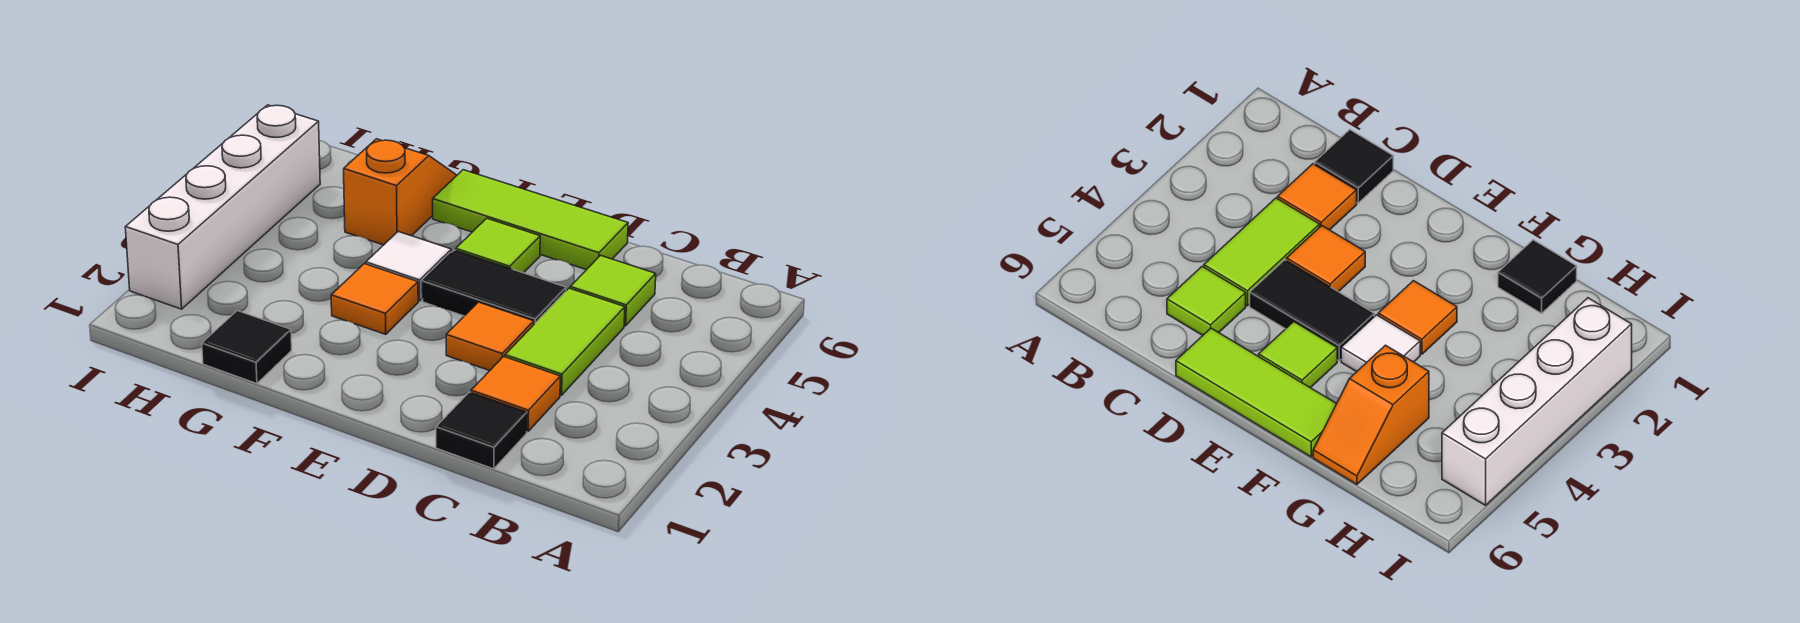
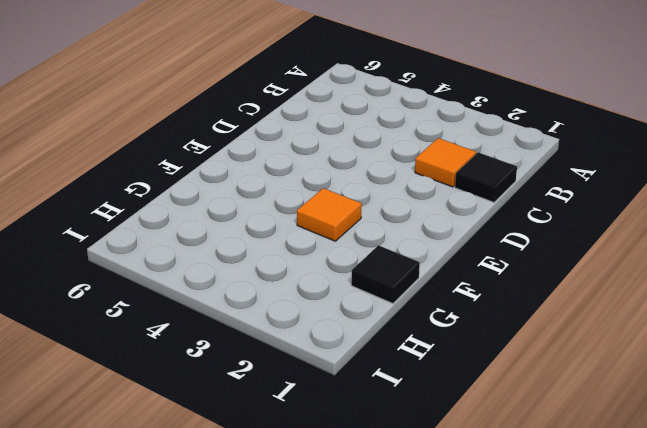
none -> lime 1x2 tile [505,288,625,395]
none -> lime 1x1 tile [570,255,656,326]
none -> orange 1x1 tile [446,302,534,371]

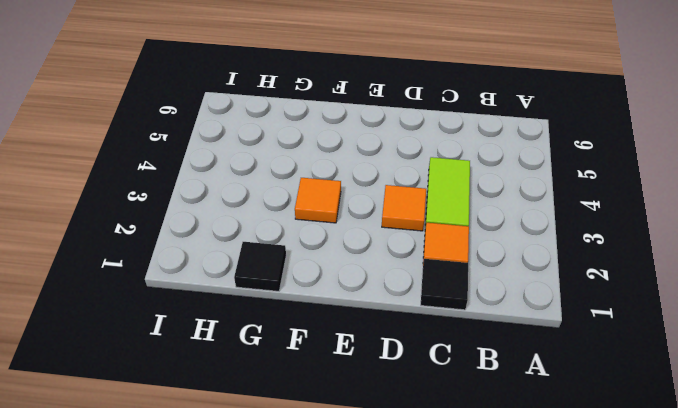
none -> lime 1x1 tile [570,255,656,326]
none -> black 1x2 tile [422,250,566,324]
none -> lime 1x3 tile [433,170,628,270]

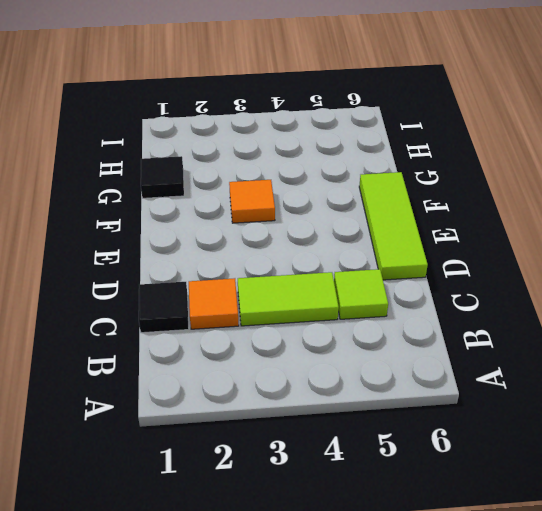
none -> orange 1x1 tile [446,302,534,371]
none -> black 1x2 tile [422,250,566,324]
none -> lime 1x1 tile [456,218,540,273]

